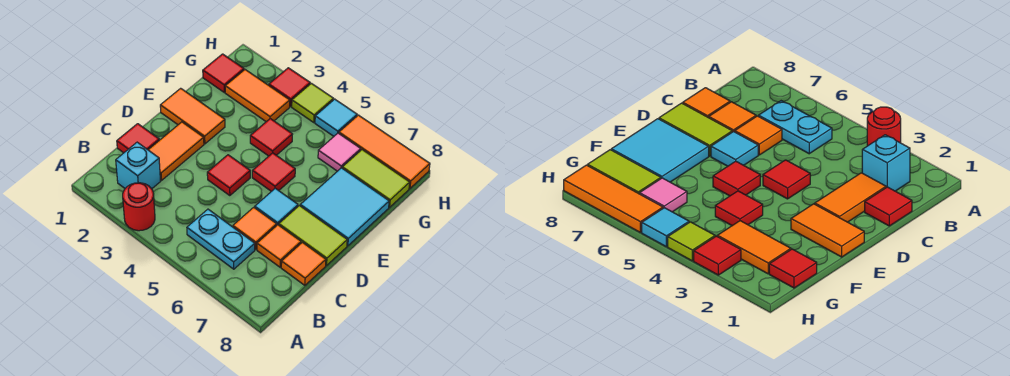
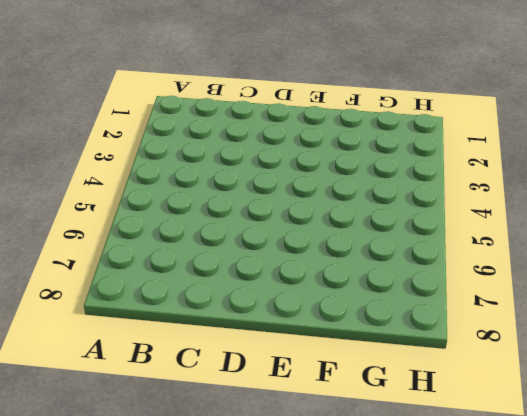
none -> red 1x1 round brick [123,183,155,231]
none -> cyan 1x1 brick [116,142,161,189]
none -> cyan 1x2 plate [187,209,255,269]

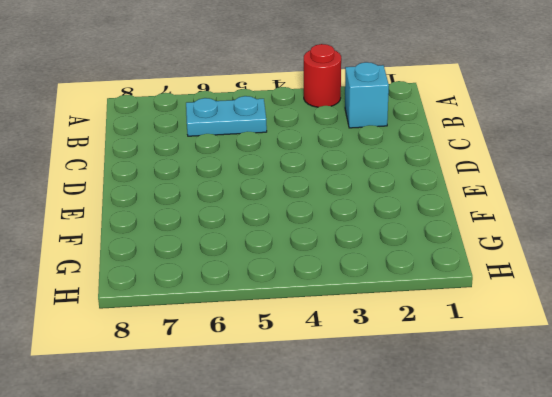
none -> red 1x1 tile [117,124,159,153]
none -> orange 1x2 tile [149,122,204,180]
none -> orange 1x1 tile [233,207,277,249]

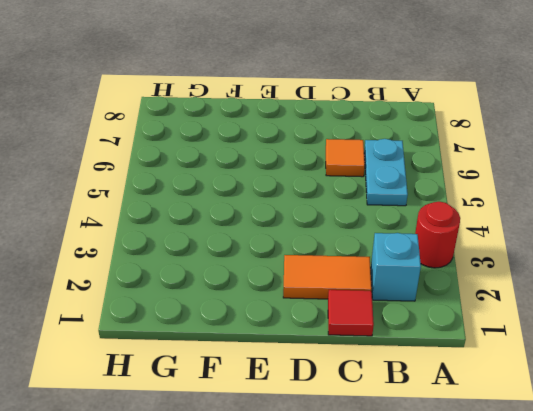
none -> orange 1x1 tile [257,225,301,267]
none -> orange 1x1 tile [281,242,326,285]
none -> red 1x1 tile [207,155,250,196]

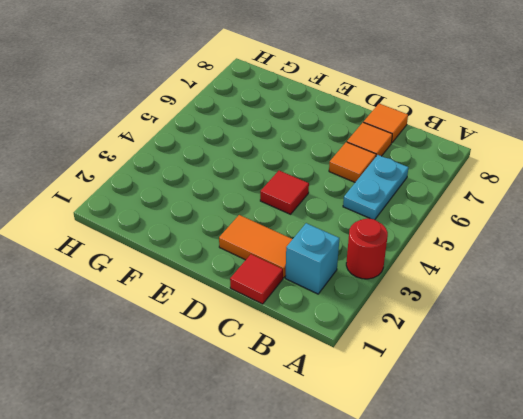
none -> cyan 1x1 tile [255,188,298,225]
none -> lime 1x2 tile [279,206,347,265]
none -> orange 1x2 tile [160,88,225,144]

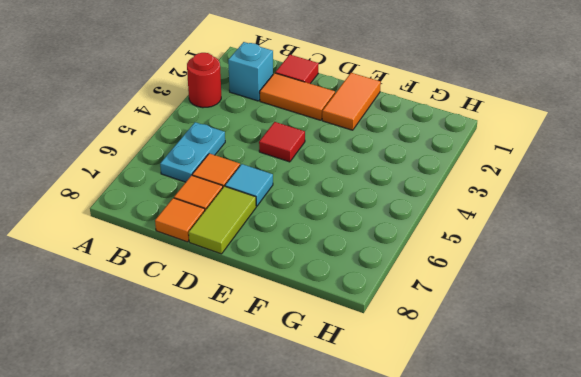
none -> red 1x1 tile [252,153,295,191]
none -> cyan 2x2 tile [300,168,389,246]
none -> red 1x1 tile [250,119,293,156]

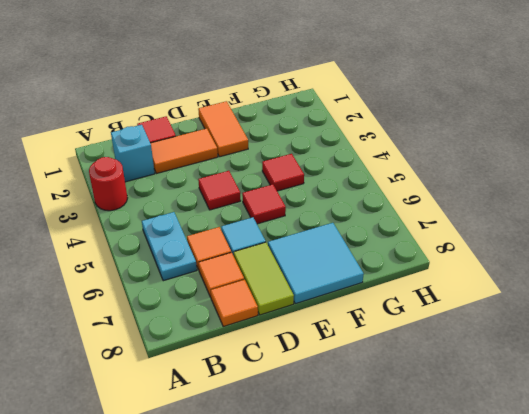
none -> red 1x1 tile [203,54,244,92]
none -> orange 1x2 tile [225,70,290,122]
none -> pink 1x1 tile [318,133,361,171]

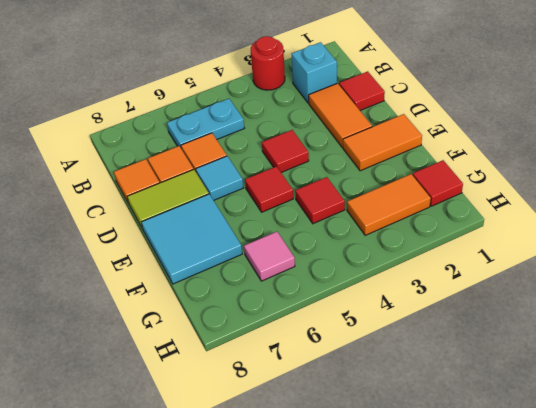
none -> lime 1x2 tile [342,150,410,207]
none -> red 1x1 tile [269,68,310,107]
none -> lime 1x1 tile [292,83,333,123]

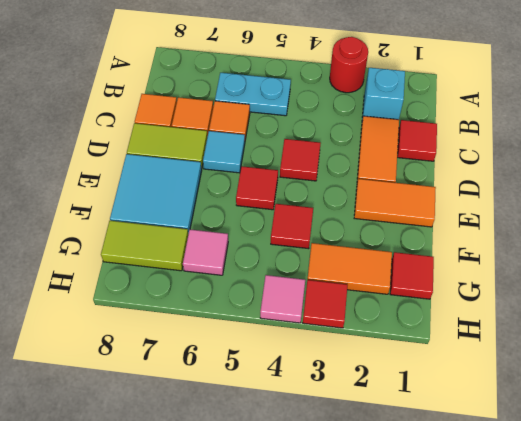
pink 1x1 tile [260,275,305,323] -> lime 1x1 tile [292,83,333,123]
none -> cyan 1x1 tile [315,99,357,136]
none -> orange 1x3 tile [339,115,430,188]

